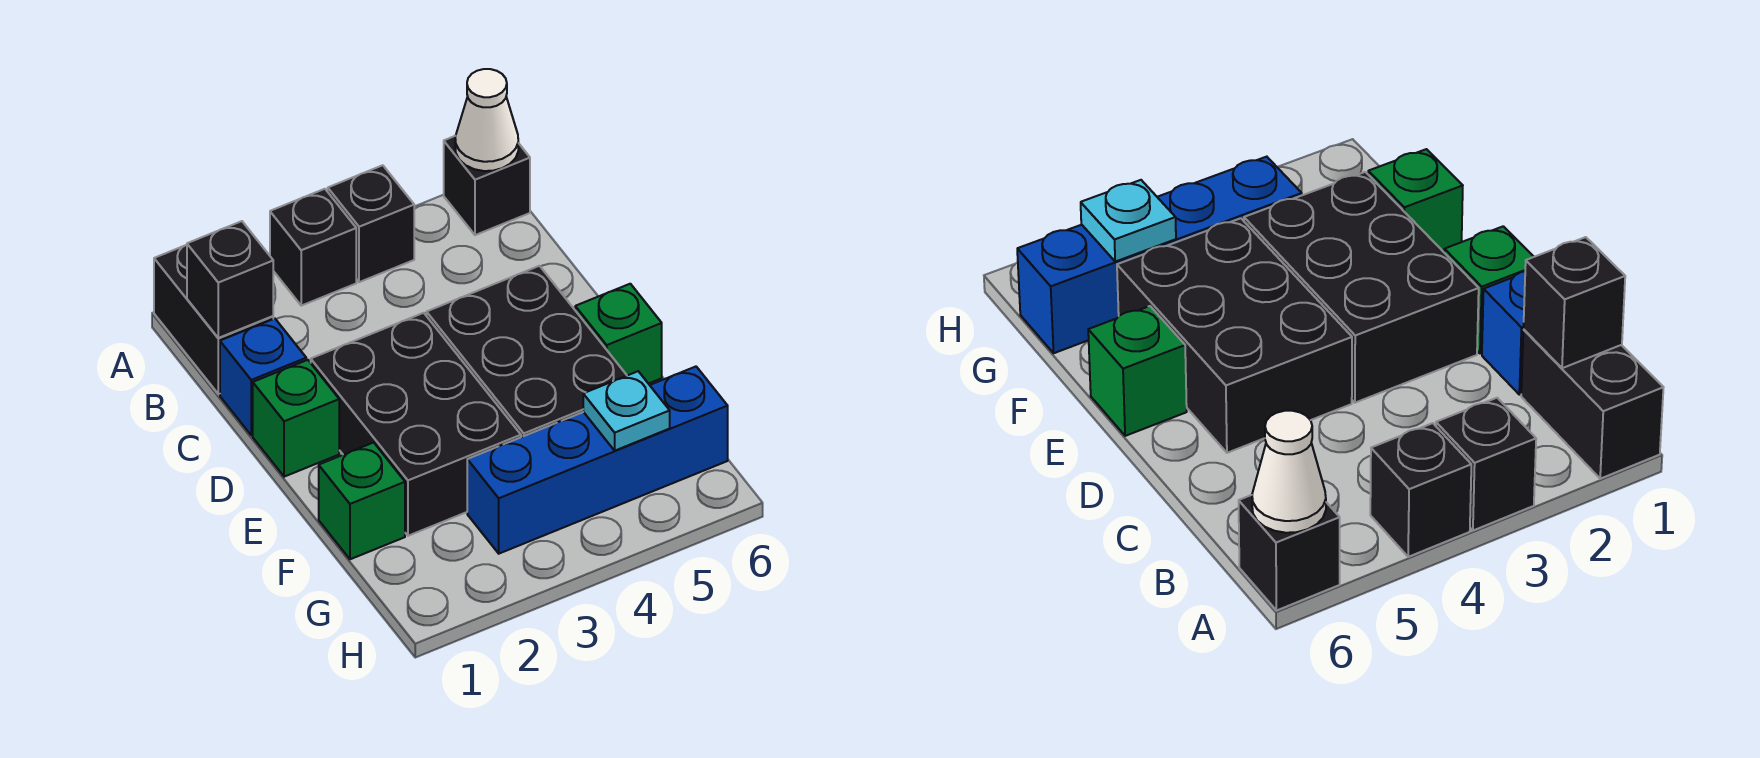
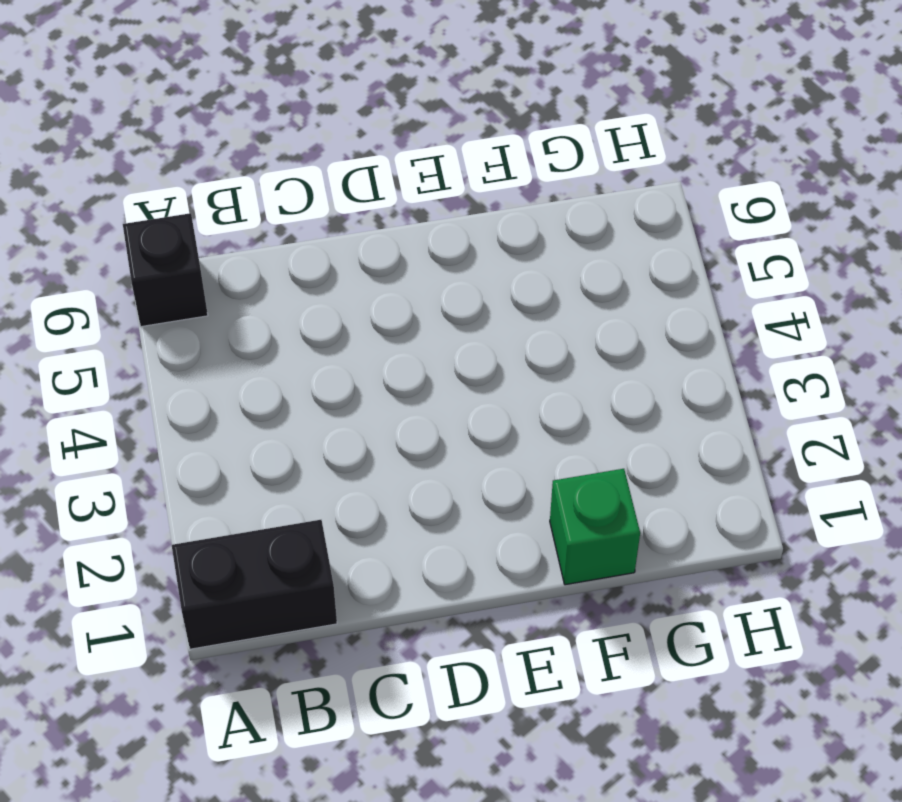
none -> black 1x1 brick [270,189,356,306]
none -> black 1x1 brick [328,165,414,282]
none -> blue 1x1 brick [220,319,306,435]

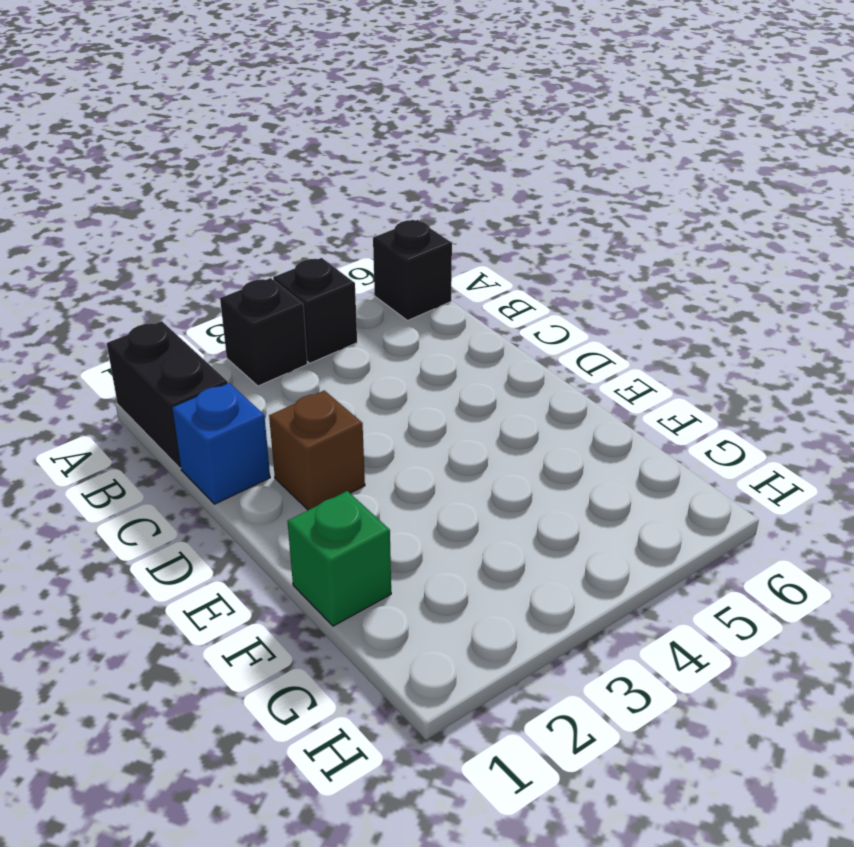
brown 1x1 brick [269,390,365,510] -> black 2x3 brick [311,313,521,536]
none -> green 1x1 brick [253,360,339,477]
none -> black 2x3 brick [427,266,627,437]
none -> green 1x1 brick [575,284,662,384]

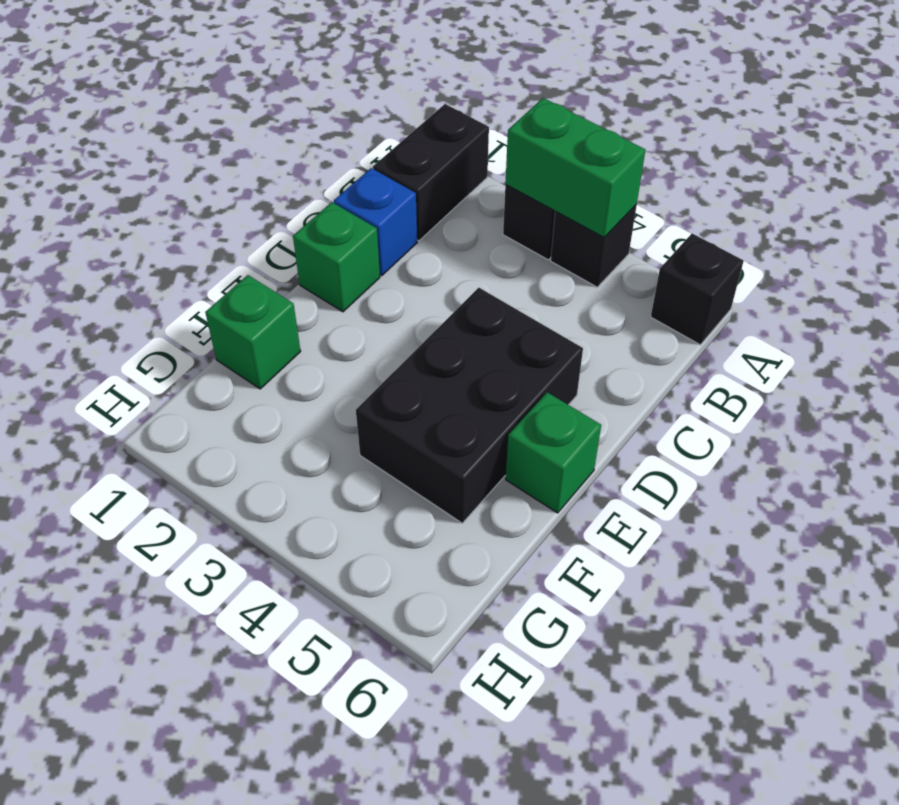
green 1x2 brick [505,98,645,237] -> none
none -> black 2x3 brick [311,313,521,536]
none -> blue 1x4 brick [467,367,728,554]
none -> white 1x1 cone [455,69,518,171]

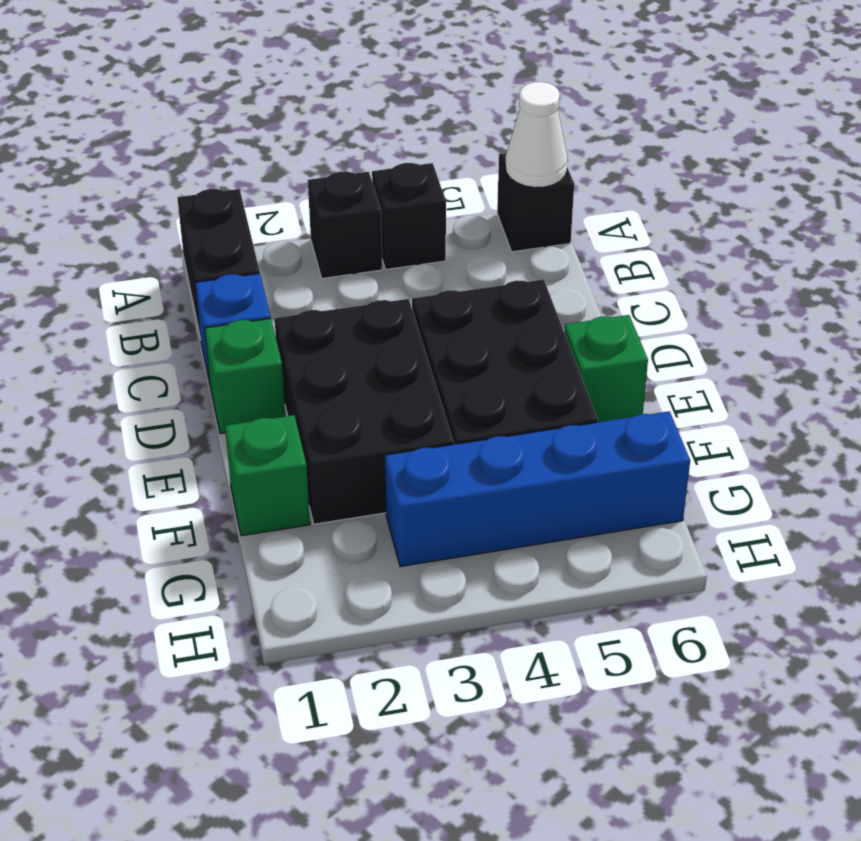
none -> black 1x1 brick [187,221,273,338]
none -> cyan 1x1 plate [583,371,670,451]

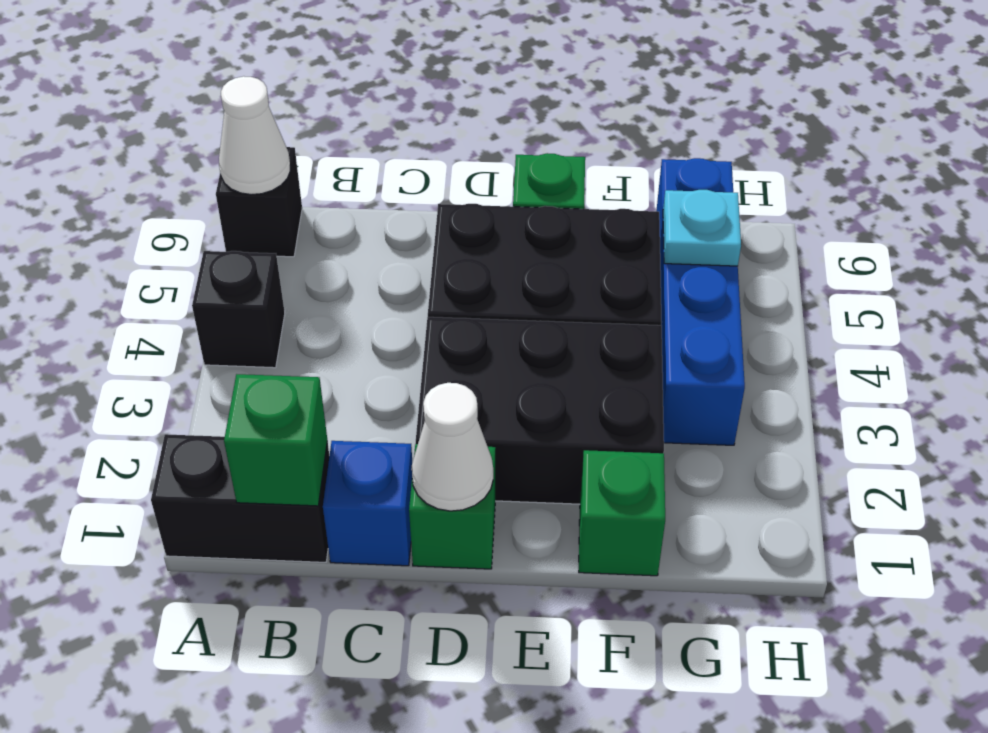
green 1x1 brick [224,374,327,506] -> black 1x1 brick [187,221,273,338]
white 1x1 cone [412,383,493,511] -> none
none -> black 1x1 brick [270,189,356,306]

